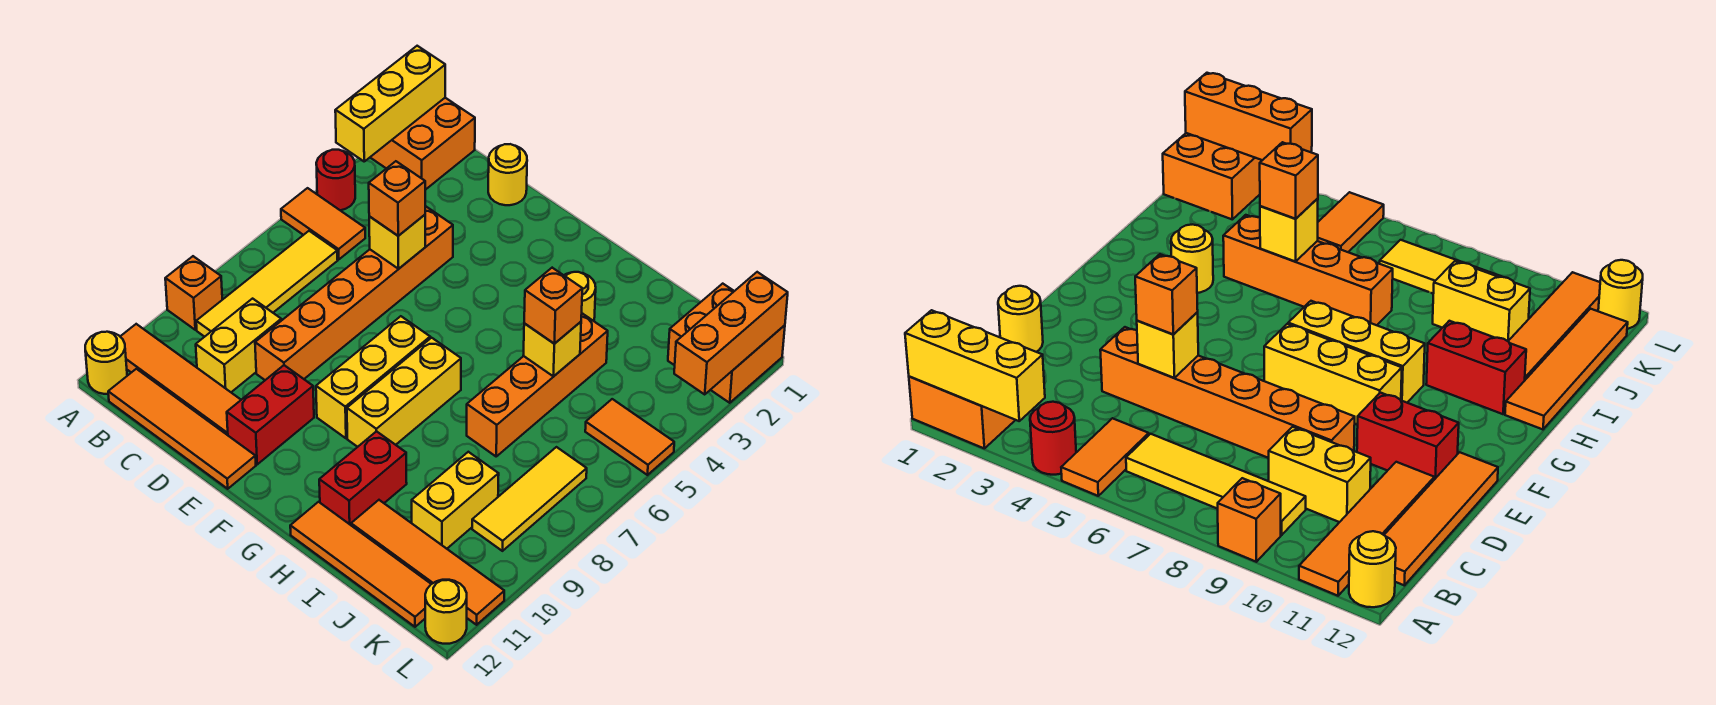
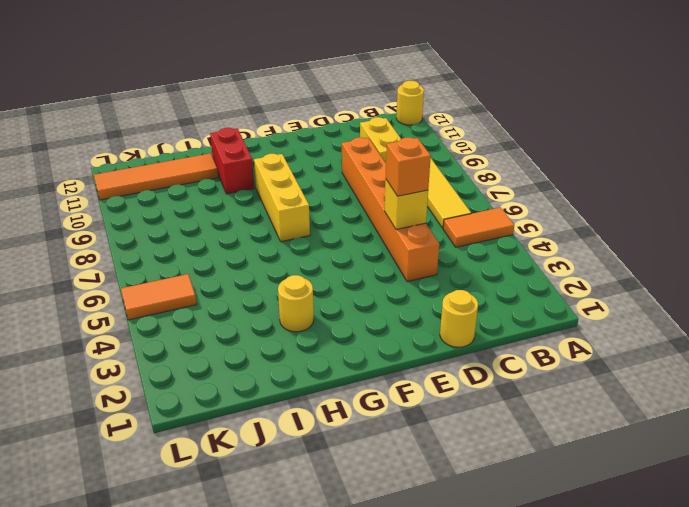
none -> orange 2x2 brick [370,98,475,190]
none -> red 1x1 round brick [316,150,355,210]
none -> orange 1x1 brick [165,256,222,330]
none -> orange 1x4 tile [120,324,241,435]

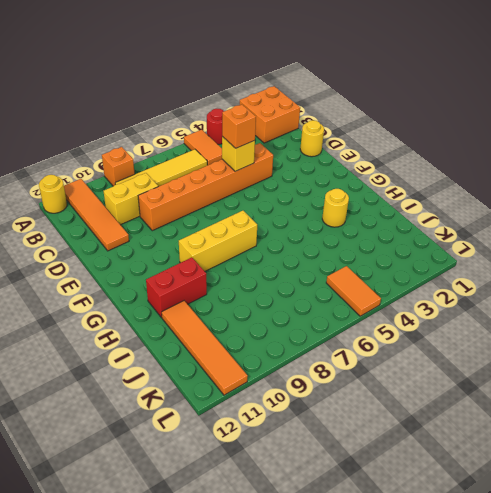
none -> orange 1x4 tile [108,369,256,489]
none -> red 1x2 brick [227,365,314,464]
none -> yellow 1x3 brick [316,316,430,438]
none -> orange 1x4 tile [290,502,431,627]

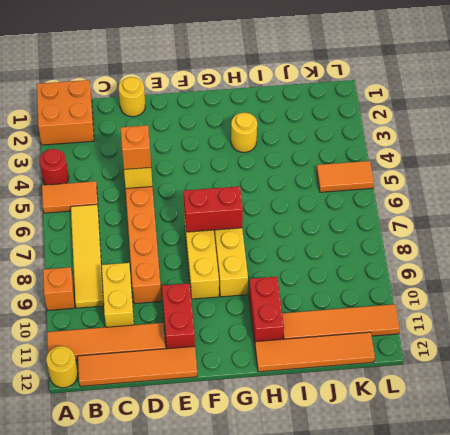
red 1x2 brick [184,186,243,232] -> none
none -> orange 1x4 brick [467,313,608,456]
none -> yellow 1x2 brick [412,452,499,549]
none -> orange 2x2 brick [668,284,785,403]
none -> yellow 1x3 tile [472,447,587,551]

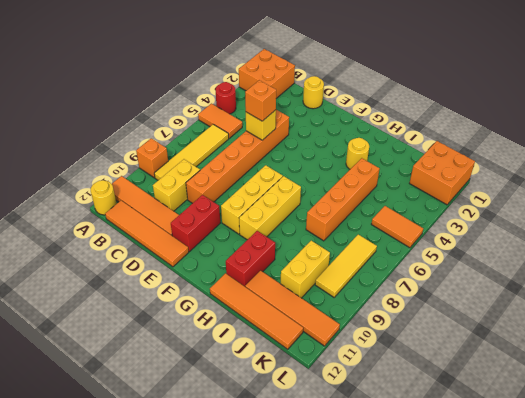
none -> yellow 1x1 round brick [425,580,467,644]
none -> yellow 1x3 brick [335,46,445,161]
none -> yellow 1x1 brick [523,322,581,376]
none -> orange 1x3 brick [674,272,788,394]

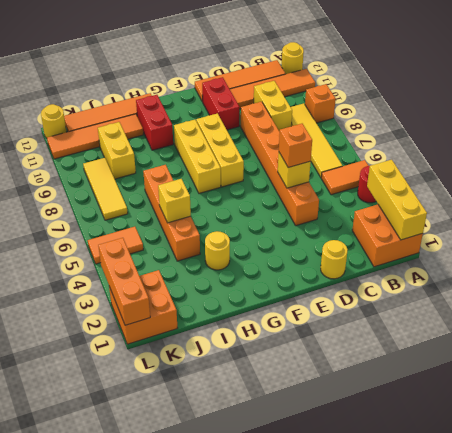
none -> orange 1x1 brick [524,268,582,344]

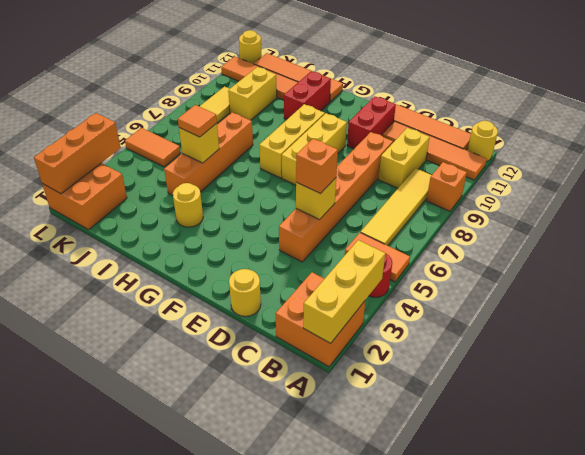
orange 1x1 tile [178,105,217,137] -> orange 1x1 brick [524,268,582,344]

